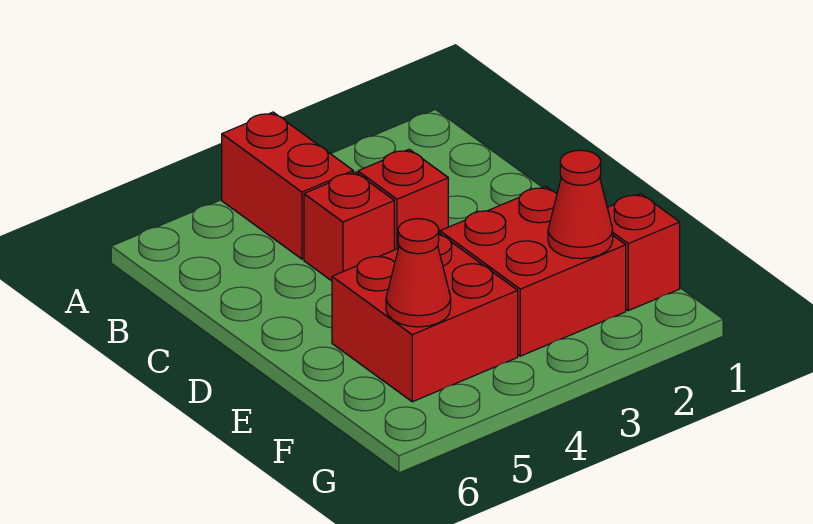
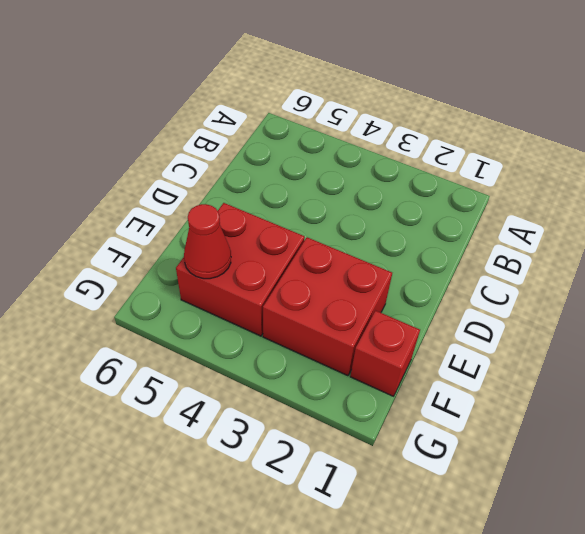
none -> red 1x2 brick [222,112,353,259]
none -> red 1x1 brick [358,149,448,250]

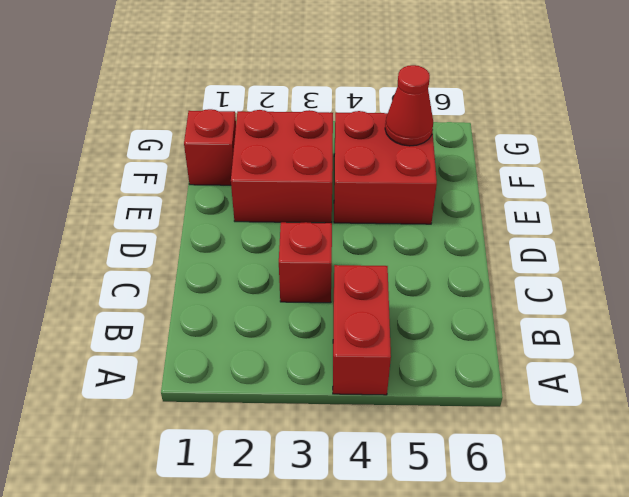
none -> red 1x1 brick [304,172,394,281]
none -> red 1x1 cone [548,150,613,259]

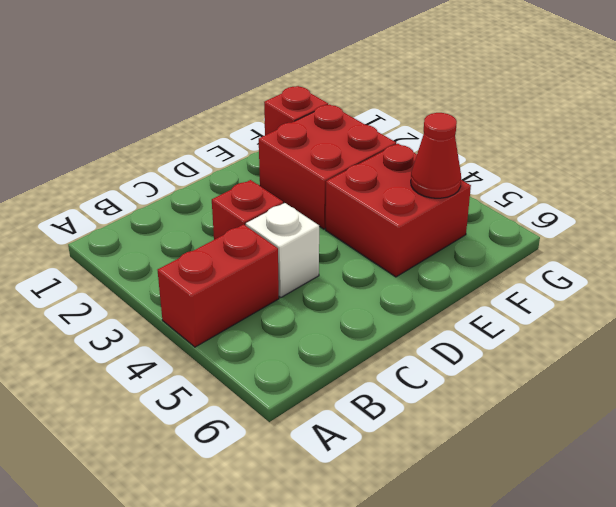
white 1x1 brick [246,203,319,297] -> red 1x1 brick [304,172,394,281]
none -> red 1x1 cone [548,150,613,259]

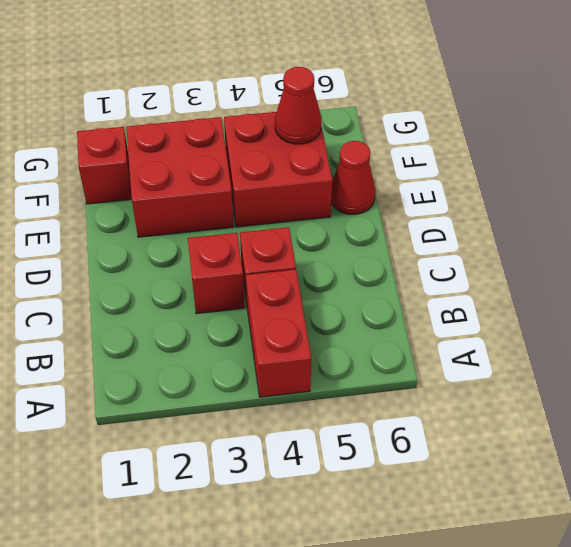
red 1x1 cone [331,141,375,214] -> red 1x1 cone moved to [548,150,613,259]

